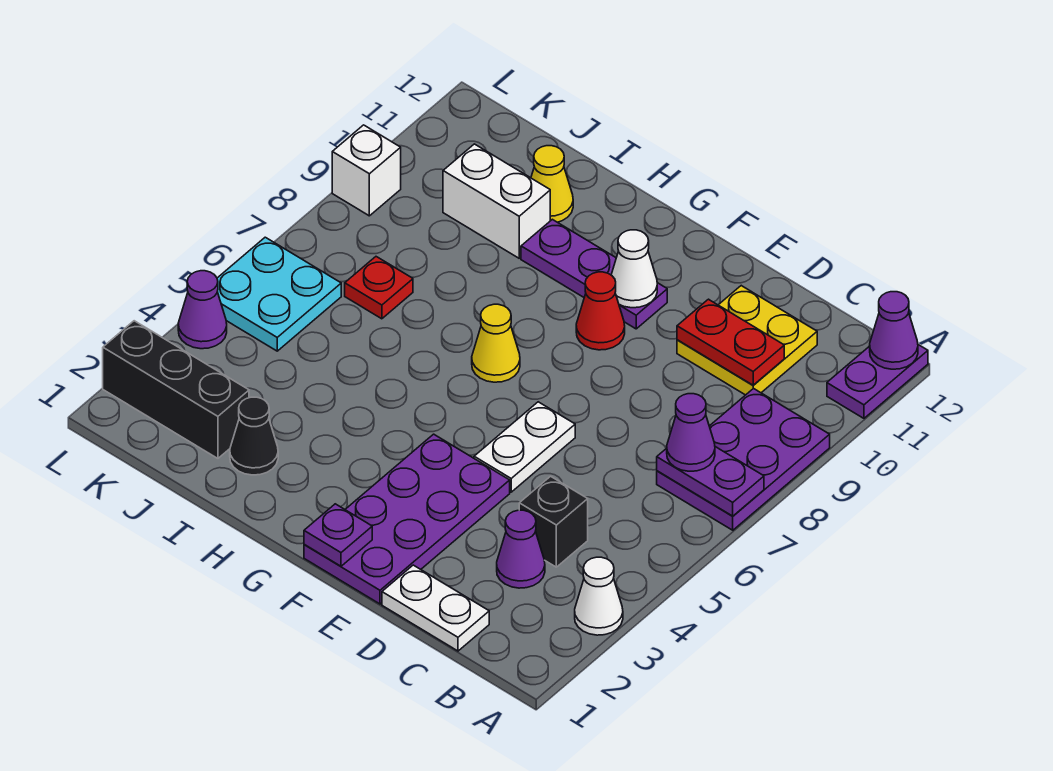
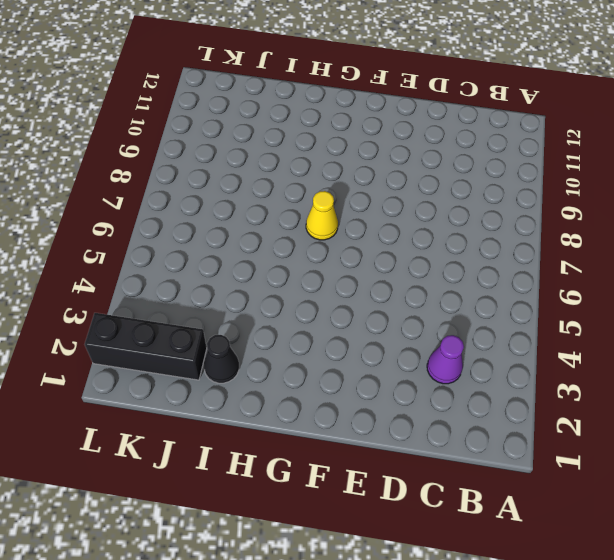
none -> white 1x1 cone [575,557,623,635]
none -> purple 2x3 plate [657,388,830,530]
none -> purple 1x2 plate [827,345,928,418]

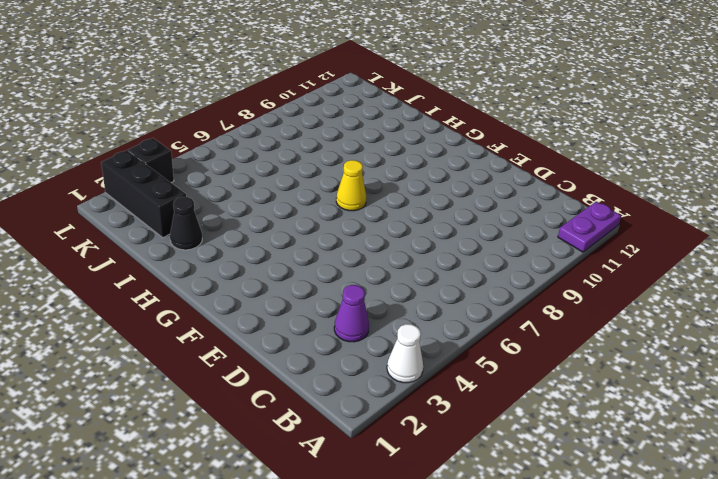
black 1x1 brick [128,138,174,183] -> black 1x1 brick moved to [519,476,588,567]
none -> purple 2x3 plate [657,388,830,530]
none -> white 1x2 plate [382,565,489,651]
none -> yellow 2x2 plate [677,286,817,395]

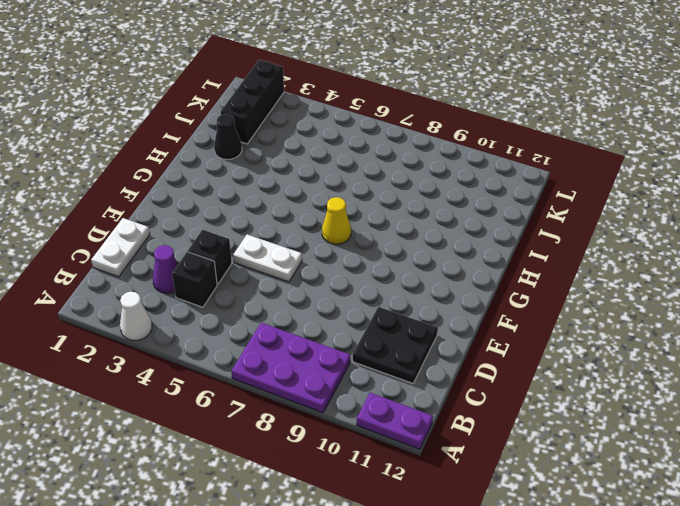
black 2x2 plate [353,307,438,383] -> yellow 2x2 plate [677,286,817,395]
black 1x1 brick [188,230,232,284] -> none
none -> purple 2x4 plate [304,434,510,604]
none -> red 1x1 cone [576,272,625,350]
none -> purple 1x3 plate [521,219,667,329]

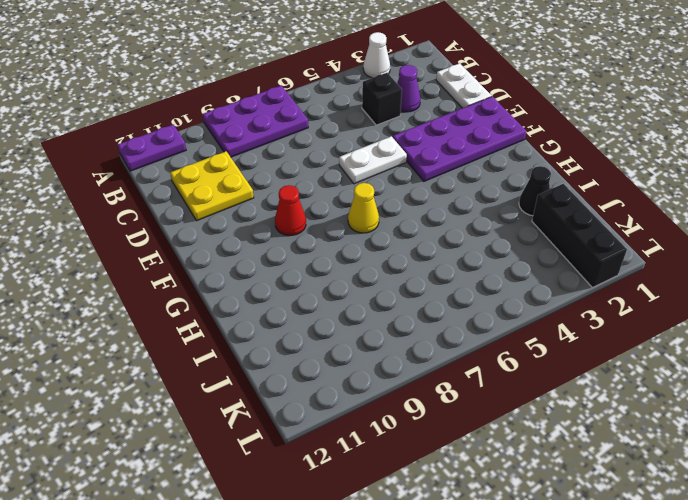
none -> purple 1x3 plate [521,219,667,329]
none -> white 1x2 brick [443,144,550,258]
none -> yellow 1x1 cone [531,146,573,222]

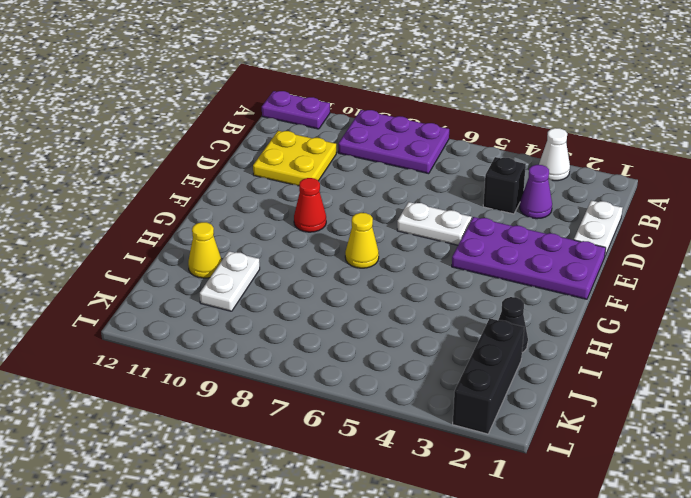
white 1x2 plate [200,251,260,311] -> white 1x2 brick [443,144,550,258]
none -> purple 1x3 plate [521,219,667,329]
none -> red 1x1 plate [345,257,413,319]
none -> cyan 2x2 plate [217,237,341,351]

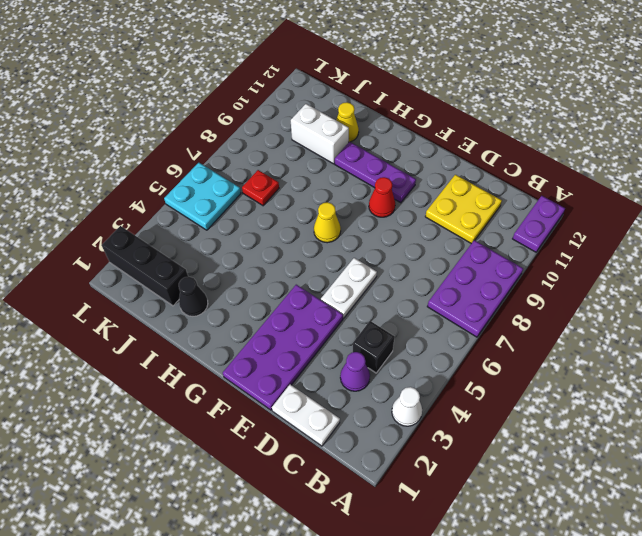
none -> purple 1x1 cone [178,271,227,349]
none -> white 1x1 brick [332,125,401,216]
none -> purple 1x2 plate [657,447,764,516]

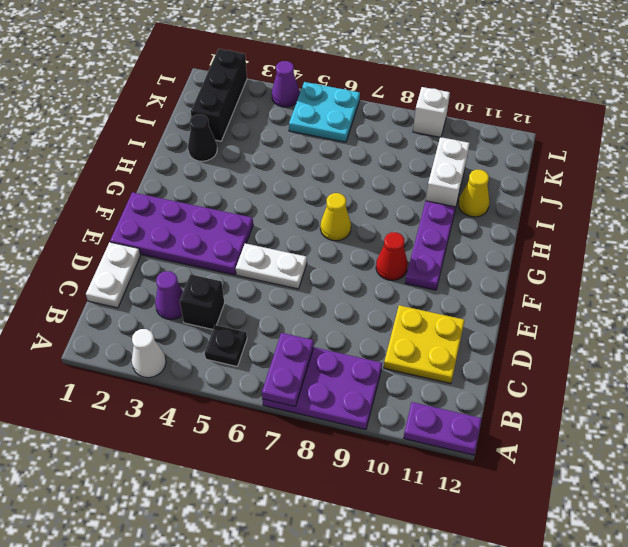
black 1x1 plate [205,325,247,366] -> none
none -> red 1x1 plate [345,257,413,319]
none -> purple 1x1 cone [870,292,918,369]
none -> red 1x2 plate [677,299,784,385]

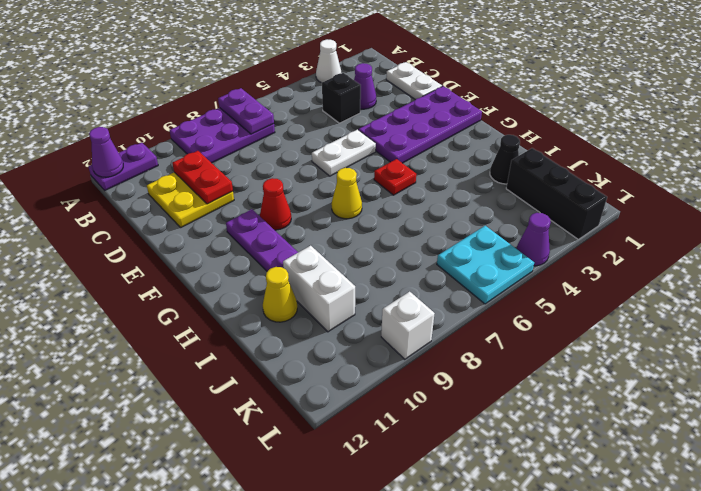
red 1x1 plate [374,159,416,195] -> red 1x1 plate moved to [345,257,413,319]
none -> purple 1x1 plate [304,504,372,566]
none -> white 1x1 cone [611,230,657,308]
none -> purple 1x1 cone [667,394,715,471]

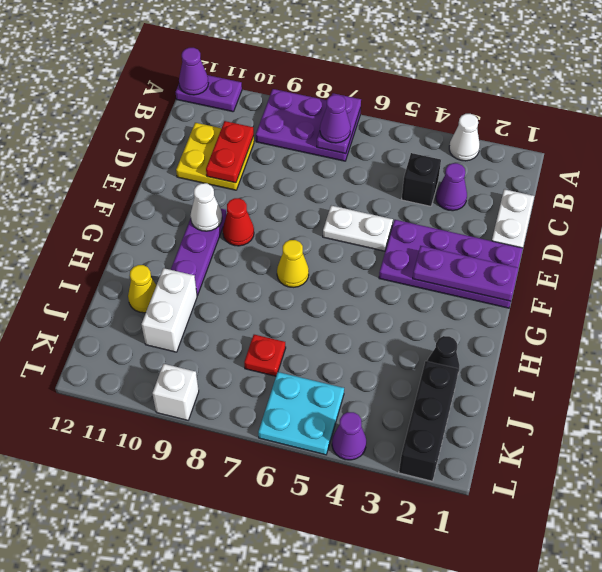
purple 1x3 plate [413,246,519,301] -> purple 1x1 plate [304,504,372,566]

